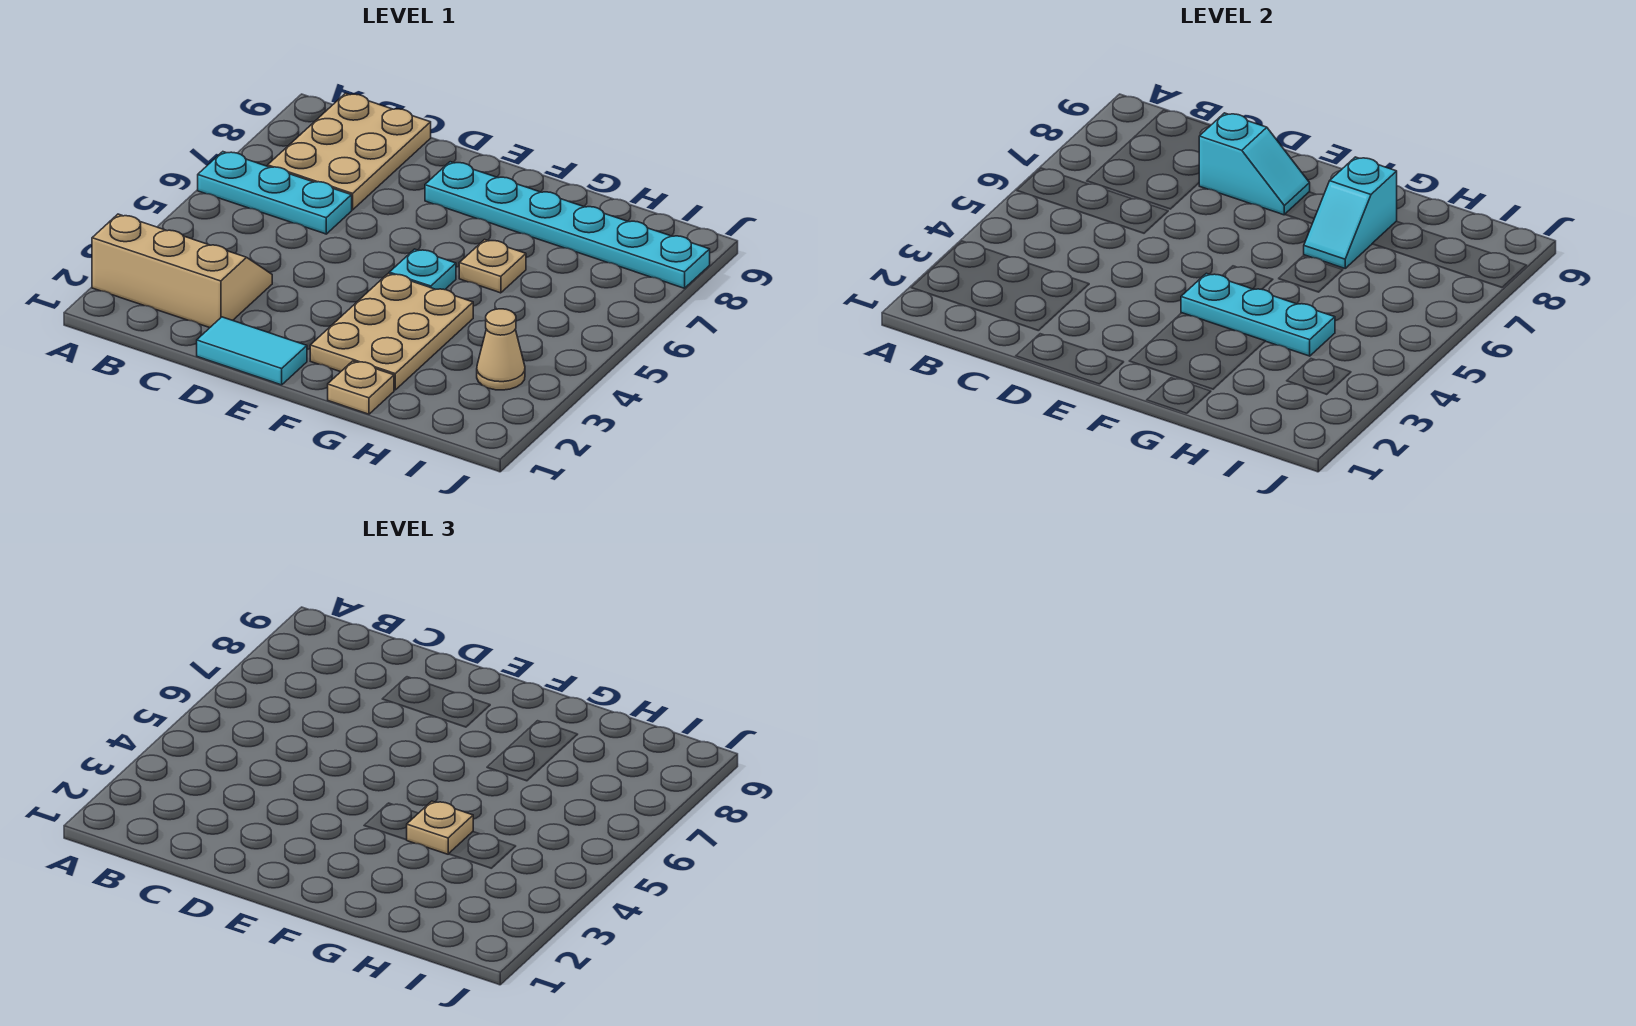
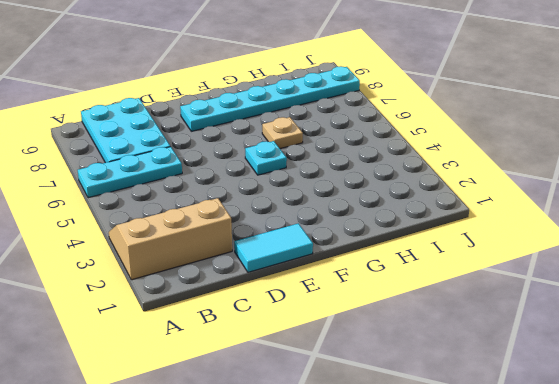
cyan 2x3 plate [81,98,170,163] -> tan 2x3 plate [268,93,431,210]
none -> tan 2x3 plate [310,273,473,390]
none -> tan 1x1 plate [328,361,394,414]
none -> tan 1x1 cone [477,309,525,390]

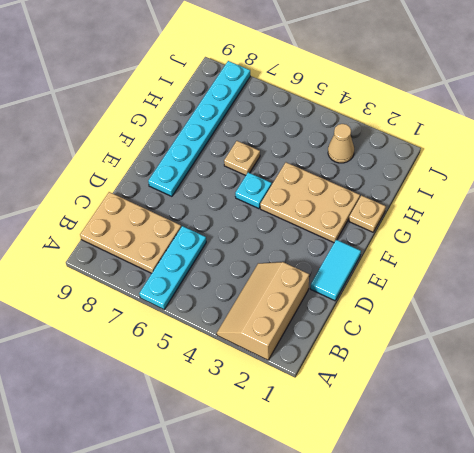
none -> cyan 1x2 slope [1199,113,1310,215]
none -> cyan 1x3 plate [1181,273,1335,356]
none -> cyan 1x2 slope [1304,157,1397,268]

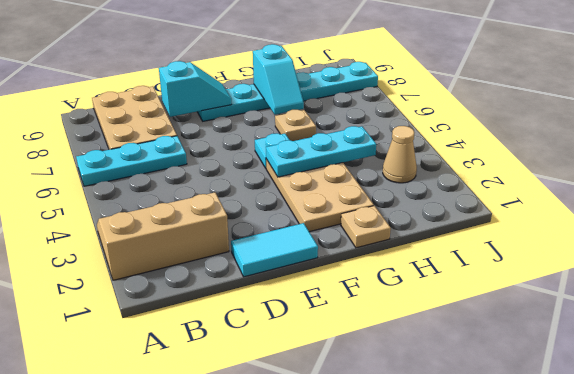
none -> tan 1x1 plate [407,801,473,854]

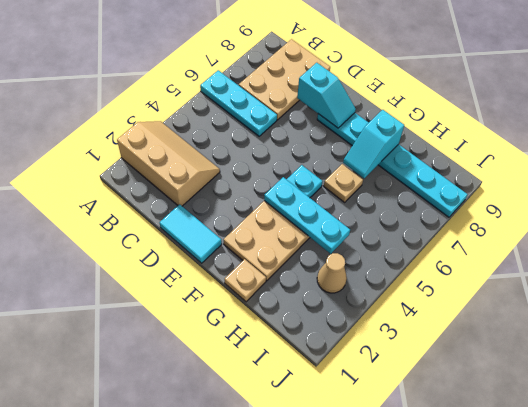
none -> tan 1x1 plate [407,801,473,854]

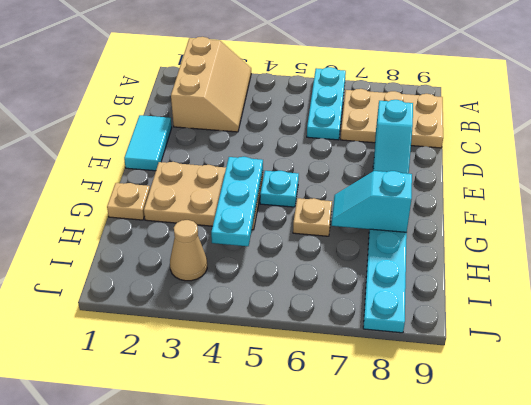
none -> tan 1x1 plate [407,801,473,854]

